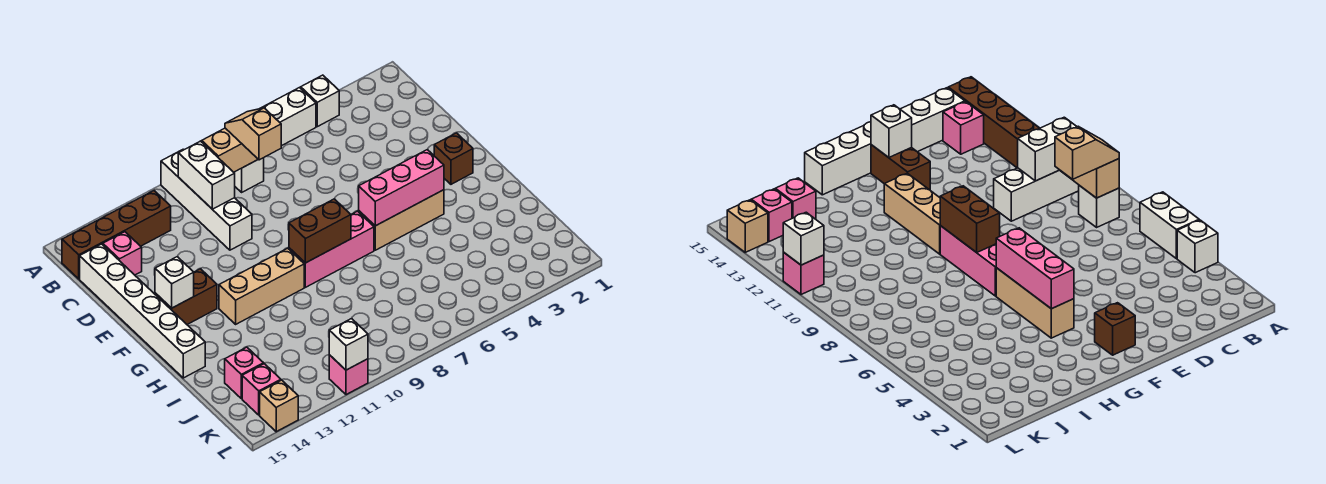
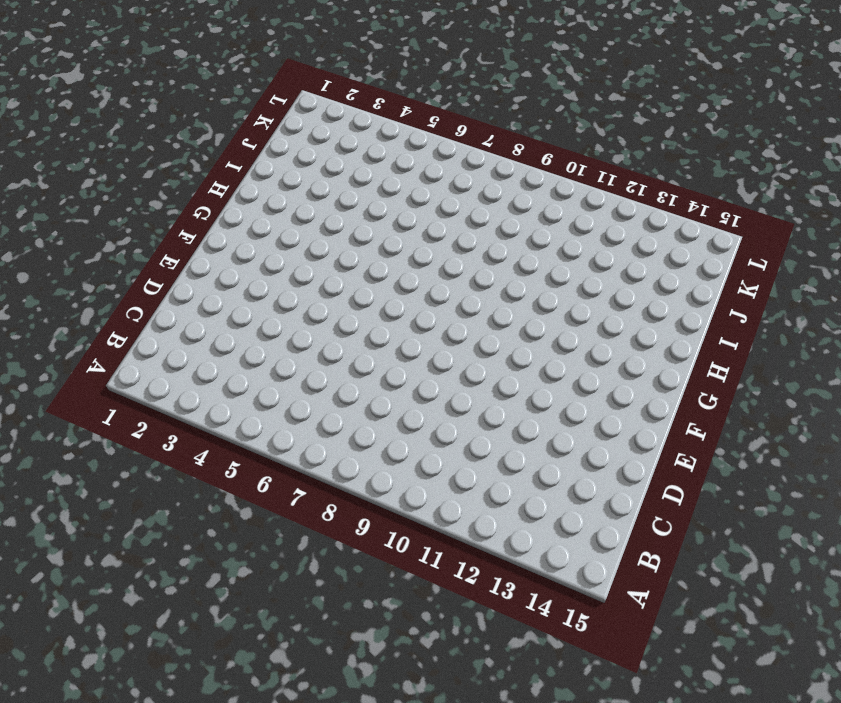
none -> white 1x1 brick [301,75,339,127]
none -> white 1x2 brick [260,88,316,146]
none -> white 1x4 brick [161,149,252,250]

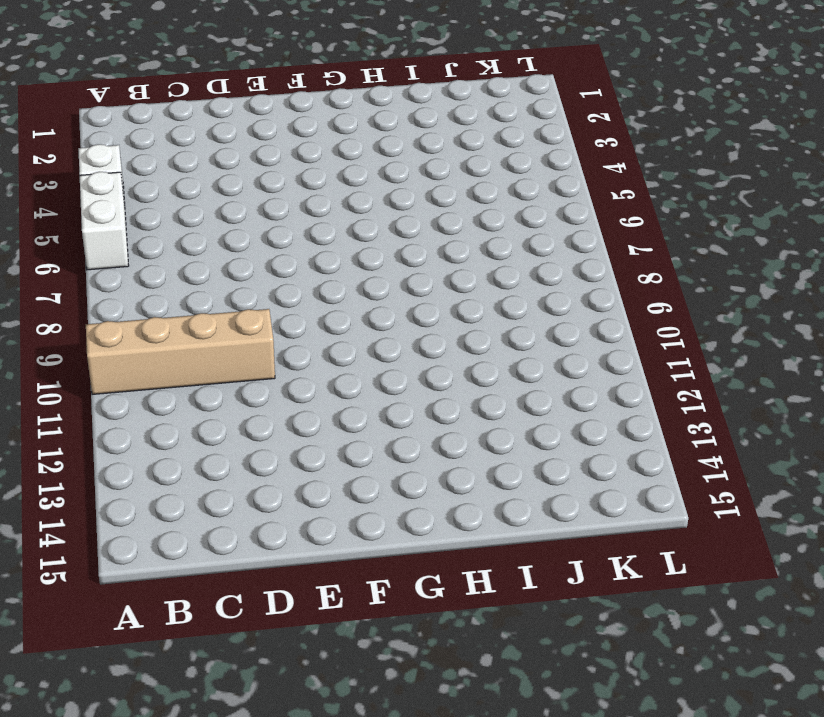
tan 1x4 brick [86,309,275,394] -> white 1x4 brick [161,149,252,250]
none -> white 1x1 brick [234,158,264,192]
none -> brown 1x4 brick [62,191,171,279]
none -> pink 1x1 brick [103,232,142,275]

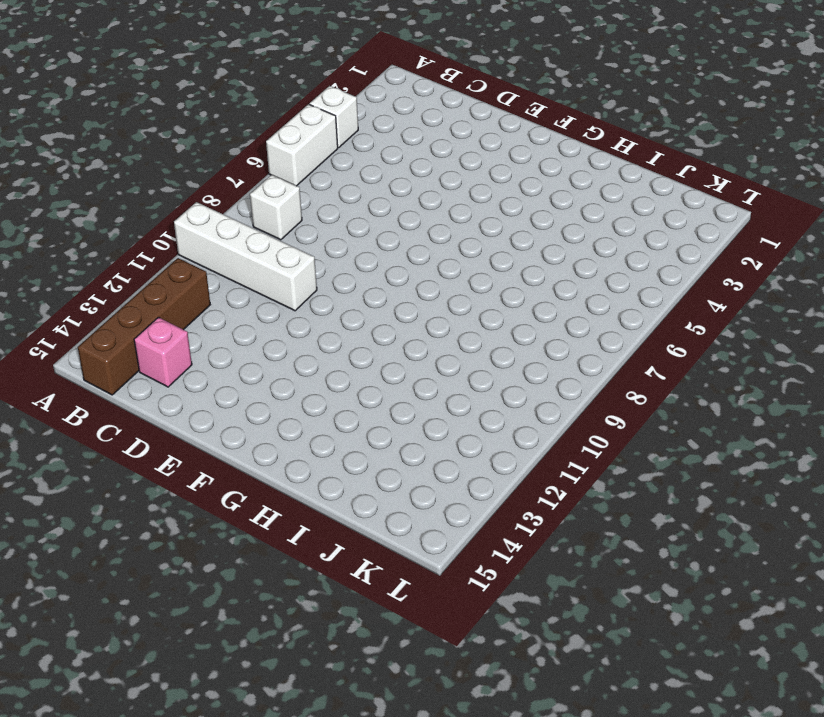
none -> white 1x6 brick [80,244,205,378]
none -> brown 1x1 brick [434,133,473,184]
none -> brown 1x2 brick [155,269,217,324]

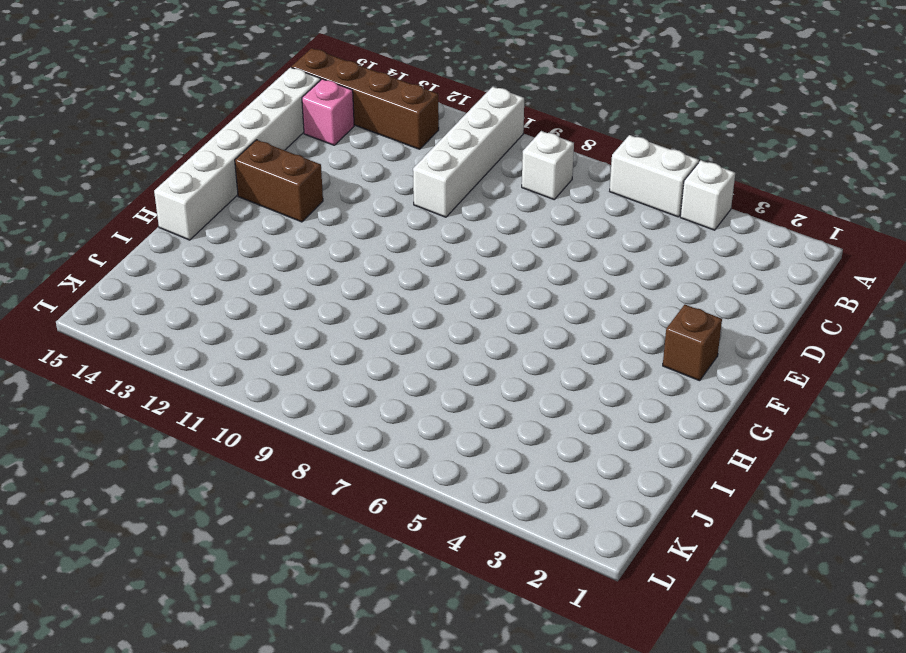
none -> tan 1x3 brick [359,190,444,250]
none -> pink 1x3 brick [289,211,374,287]
none -> tan 1x3 brick [219,248,304,324]

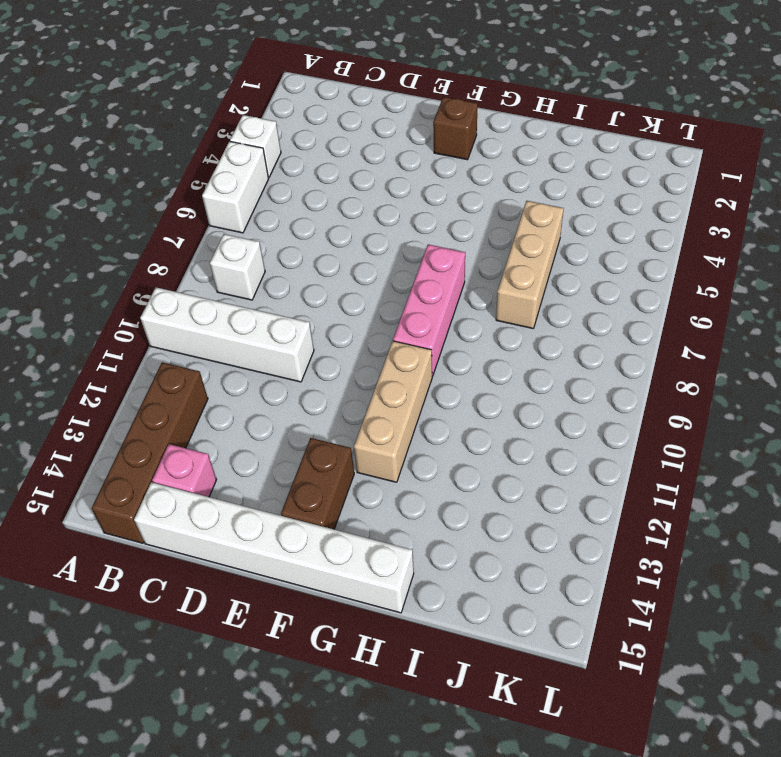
tan 1x3 brick [496,201,564,328] -> tan 1x3 brick moved to [359,190,444,250]
none -> pink 1x1 brick [225,347,264,399]
none -> pink 1x1 brick [242,364,281,415]
none -> pink 1x1 brick [329,355,368,395]

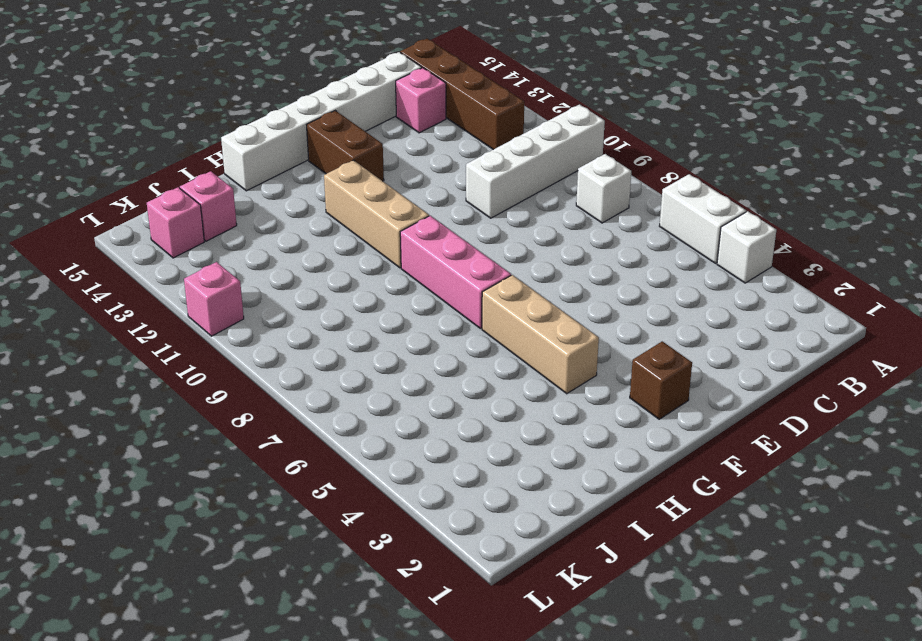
none -> tan 1x1 brick [260,380,298,432]
none -> tan 1x2 brick [202,128,258,172]
none -> white 1x2 brick [178,141,235,209]

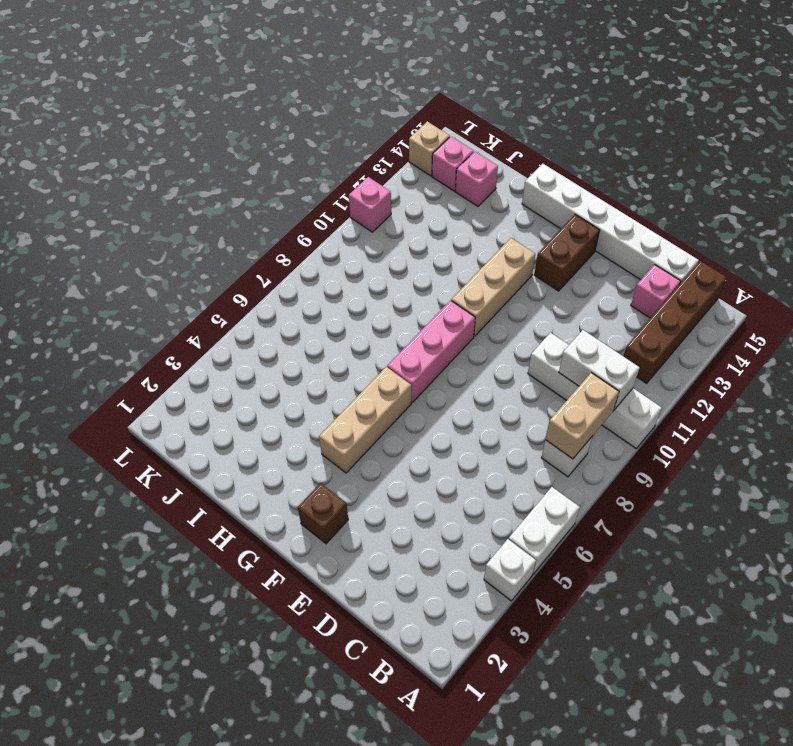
none -> white 1x1 brick [155,257,194,308]
none -> pink 1x3 brick [359,150,444,226]
none -> brown 1x2 brick [289,199,351,263]

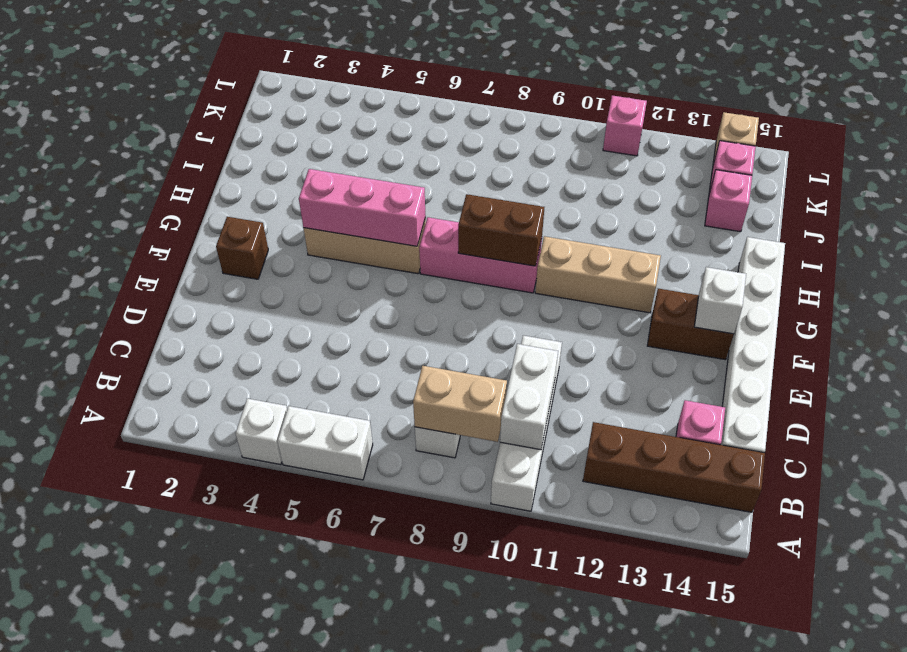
none -> white 1x1 brick [329,319,368,370]
none -> tan 1x2 slope [225,108,281,160]

